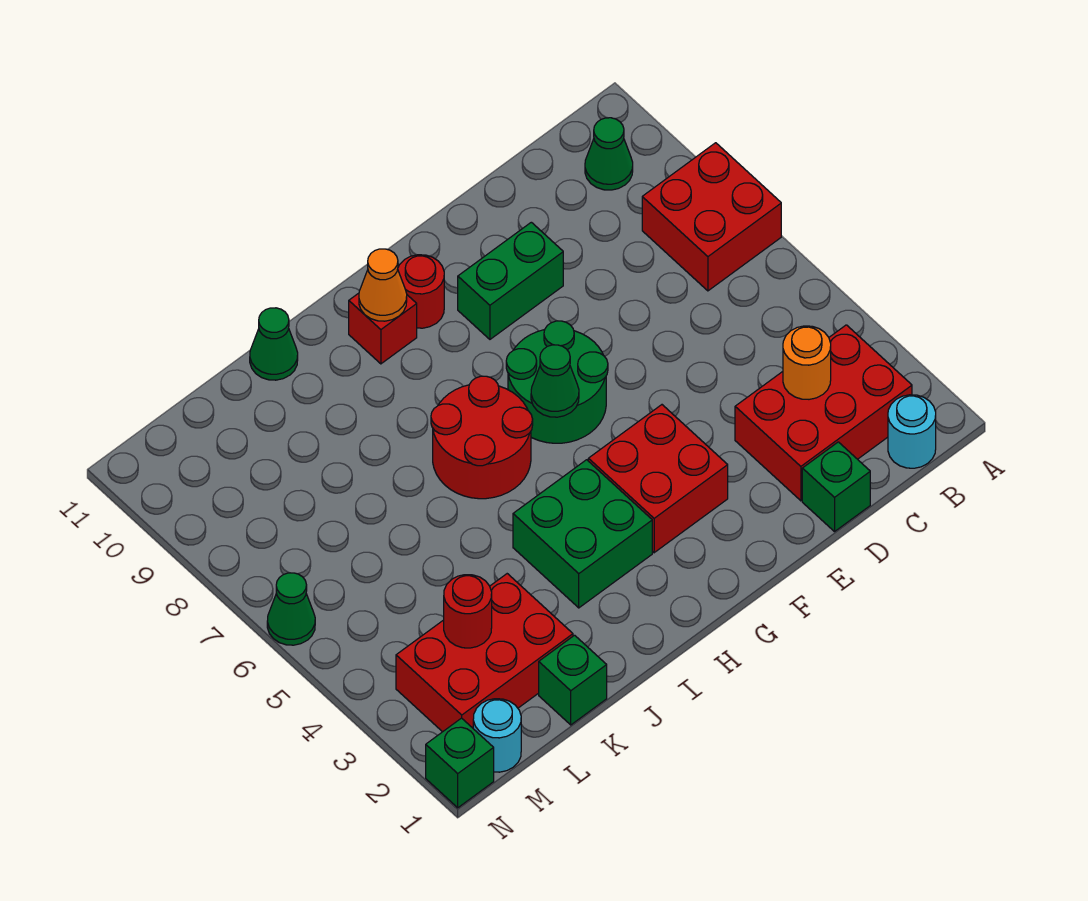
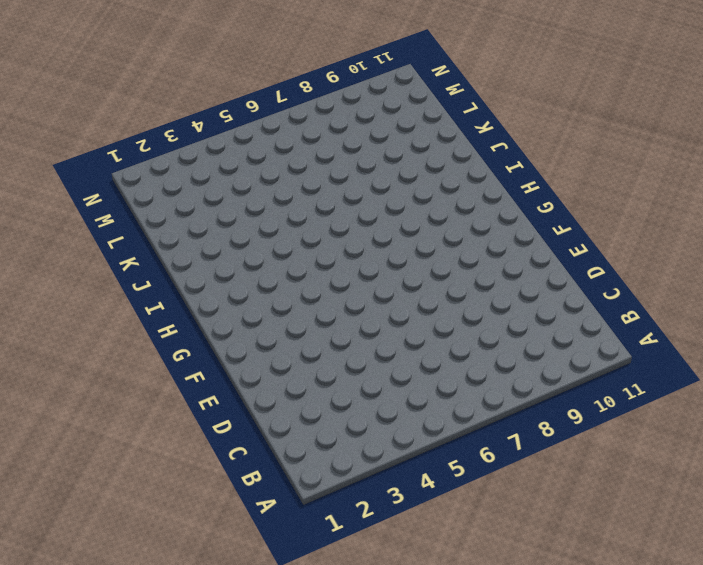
none -> red 2x2 brick [642,143,781,291]
none -> cyan 1x1 round brick [888,395,936,468]
none -> red 2x3 brick [735,325,912,501]

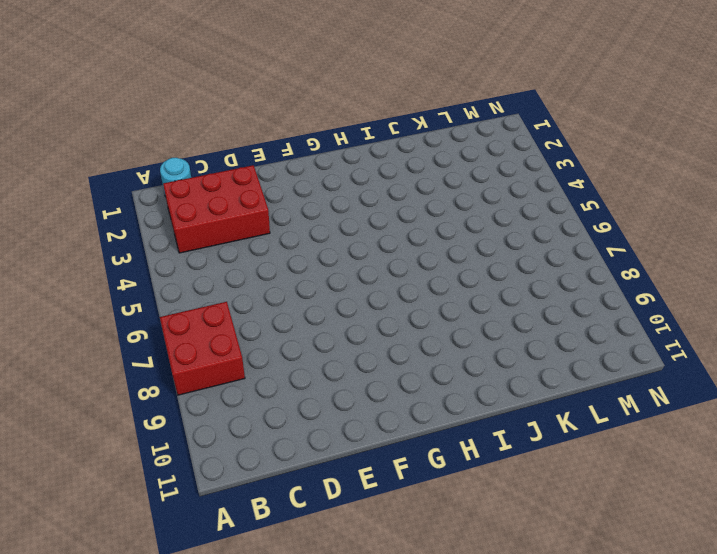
none -> green 1x1 cone [585,118,633,190]
none -> green 1x1 brick [802,442,870,532]
none -> green 1x2 brick [458,222,563,339]

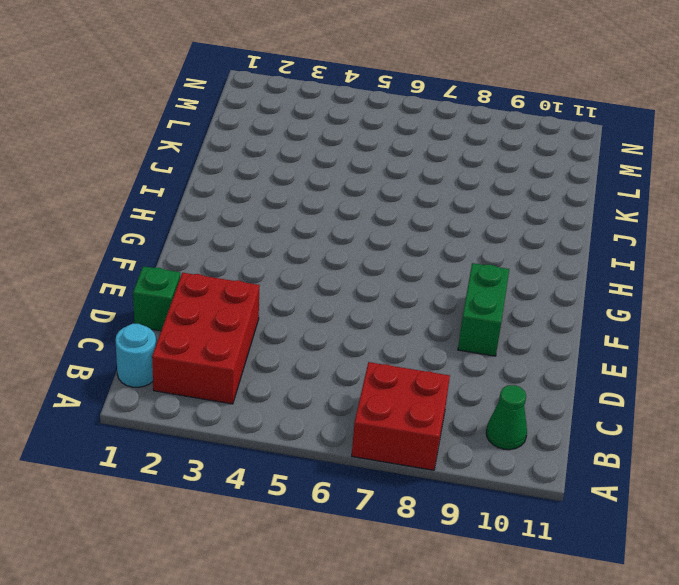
none -> red 2x2 brick [588,405,728,553]
none -> green 2x2 round brick [506,321,608,443]
none -> red 1x1 round brick [398,255,444,328]

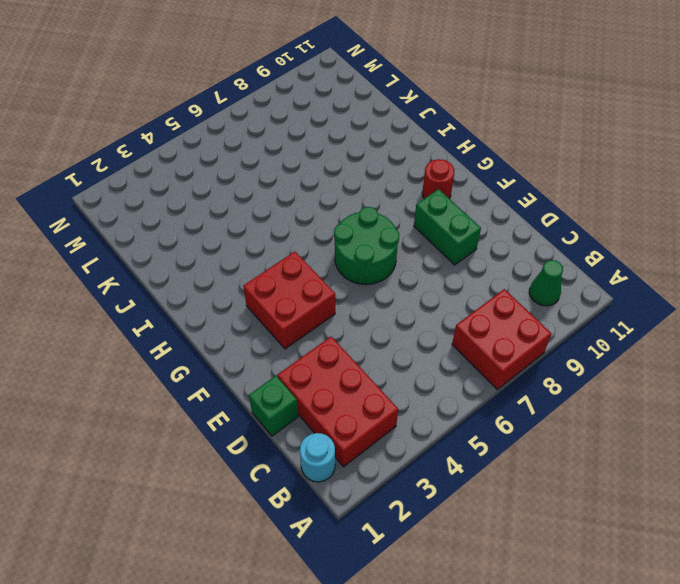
none -> green 2x2 brick [513,460,652,608]
none -> red 2x2 round brick [431,376,533,499]
none -> red 1x1 brick [349,293,417,364]

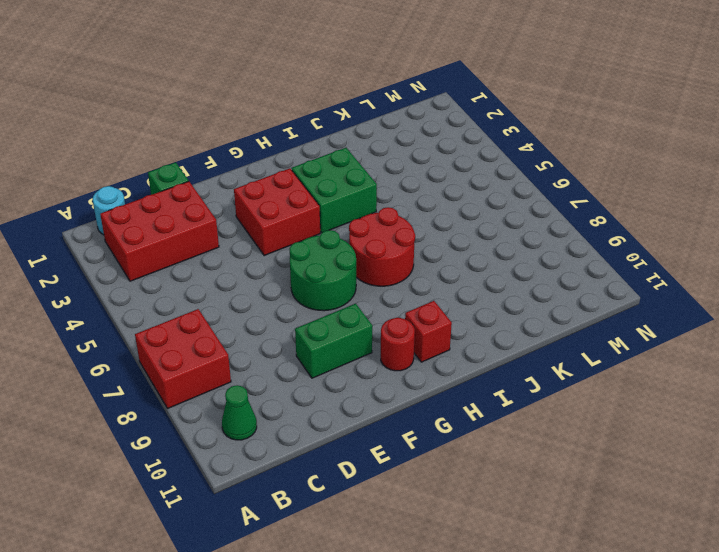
none -> green 1x1 cone [250,308,298,380]
none -> green 1x1 brick [539,635,607,725]
none -> red 2x3 brick [396,574,573,732]

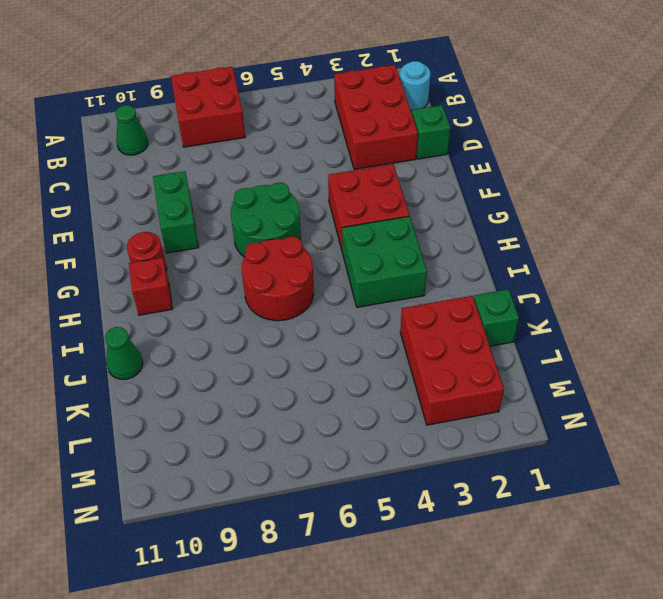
none -> cyan 1x1 round brick [473,699,521,772]
none -> green 1x1 brick [426,718,494,808]
none -> green 1x1 cone [267,573,315,645]

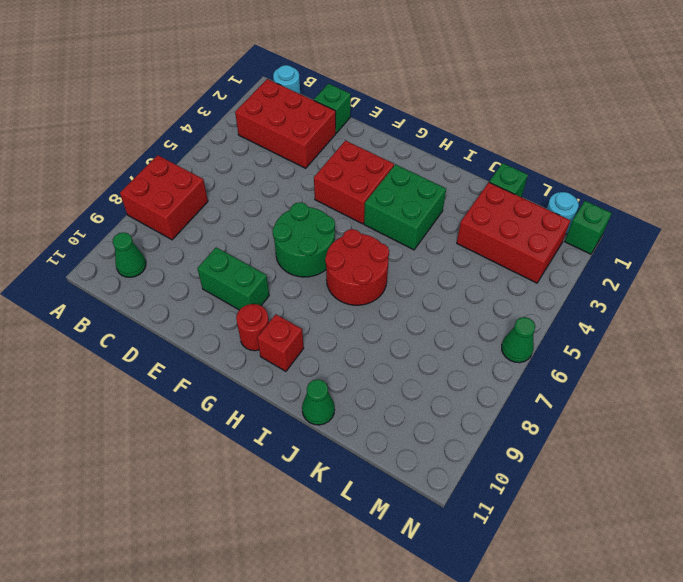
none -> orange 1x1 round brick [783,326,831,399]
none -> green 1x1 cone [531,345,579,417]
none -> orange 1x1 cone [359,249,407,321]

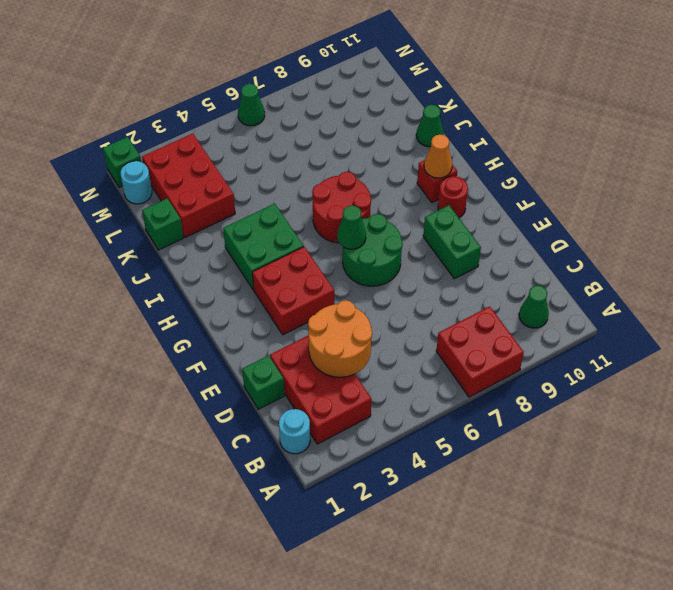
orange 2x2 round brick [308,300,372,377] -> orange 1x1 round brick [783,326,831,399]
none -> red 1x1 round brick [444,575,492,648]

